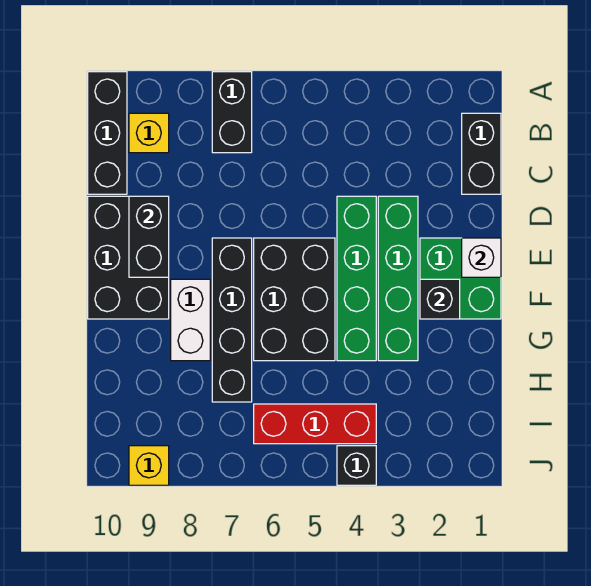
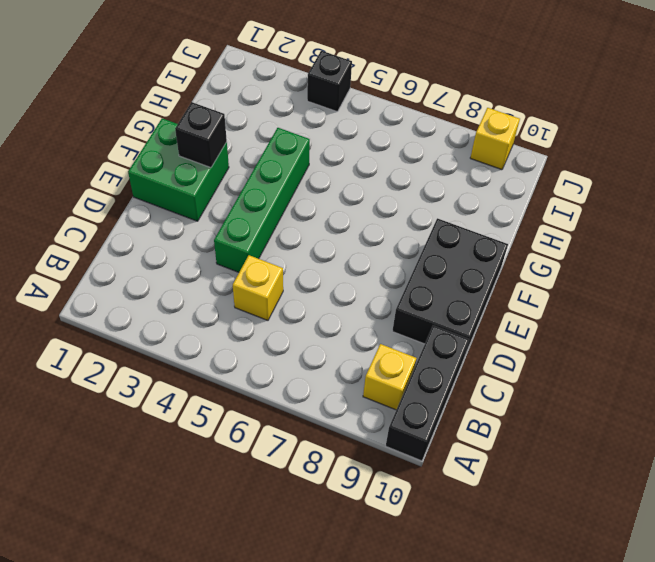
yellow 1x1 brick [233,255,283,320] -> none
none -> black 1x2 brick [212,72,252,153]
none -> black 1x2 brick [462,113,501,194]
none -> green 1x4 brick [378,196,418,361]

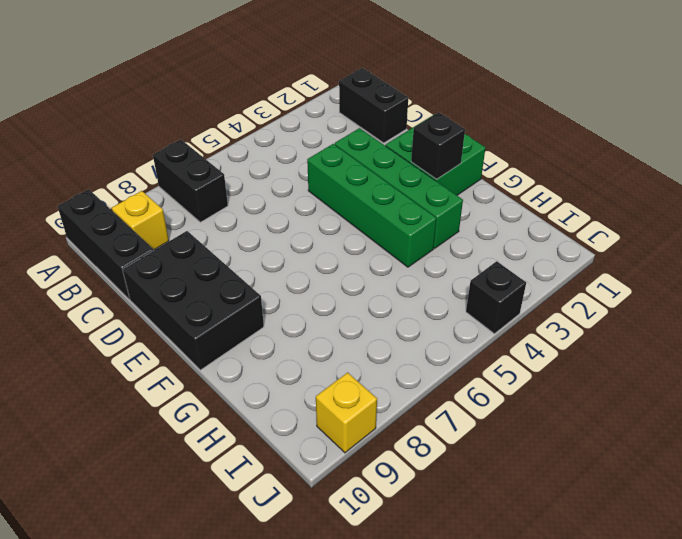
none -> black 2x3 brick [254,238,335,361]
none -> black 1x4 brick [212,238,252,402]
none -> white 1x2 brick [171,279,210,361]

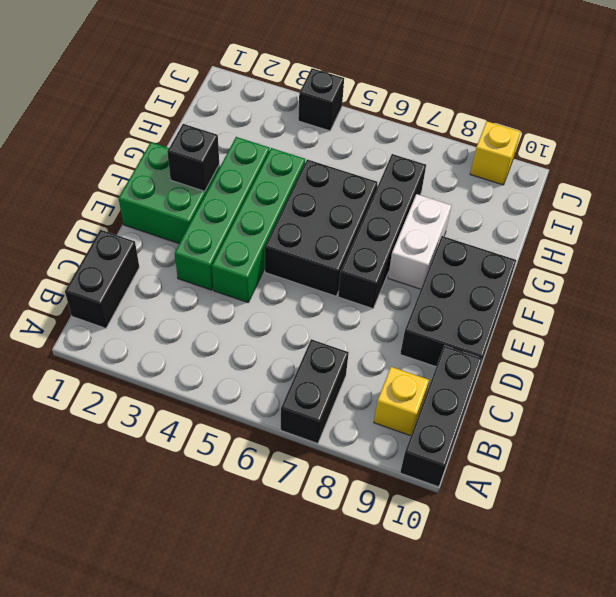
none -> red 1x3 brick [254,404,376,444]
none -> black 1x2 brick [129,196,169,277]
none -> white 1x1 brick [462,238,501,277]

